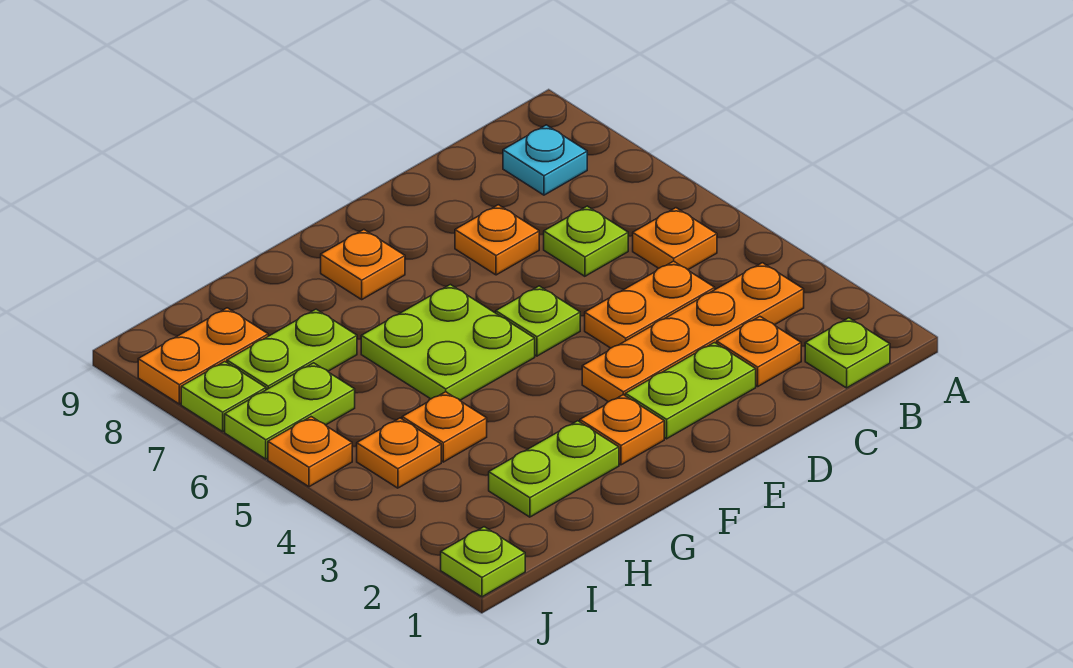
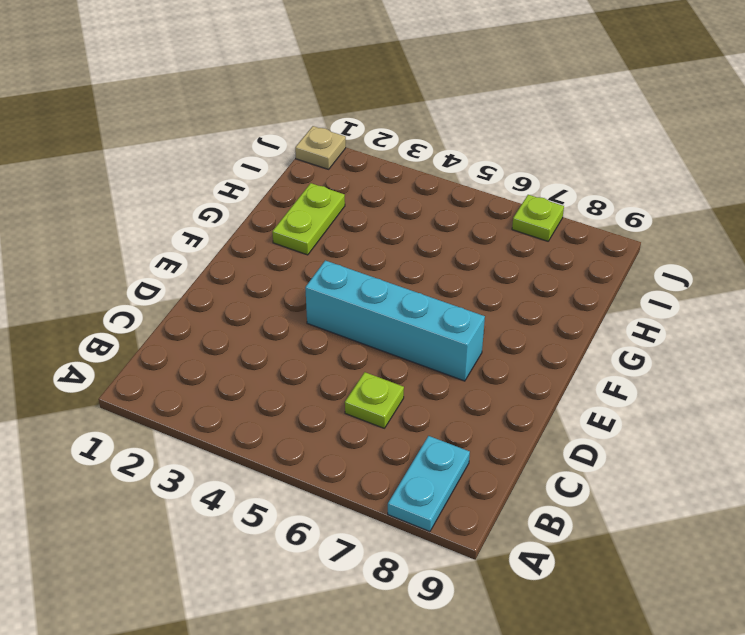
cyan 1x2 plate [388,436,470,532] -> cyan 1x1 plate [503,125,587,195]
cyan 1x4 brick [305,260,485,381] -> lime 1x1 plate [496,286,580,356]
tan 1x1 plate [295,126,346,169] -> lime 1x1 plate [441,527,525,597]
none -> lime 1x1 plate [805,318,890,388]
none -> orange 1x4 plate [582,263,804,402]
none -> orange 1x1 plate [633,208,717,270]

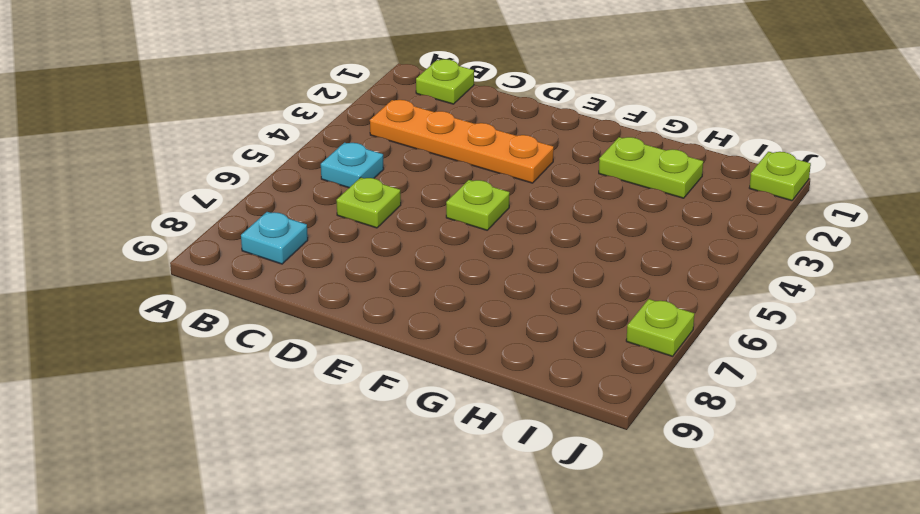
cyan 1x1 plate [321,143,384,188] -> orange 1x1 plate [633,208,717,270]
none -> orange 1x1 plate [717,317,801,386]
none -> orange 1x2 plate [585,261,715,348]
none -> lime 1x2 plate [625,343,756,439]

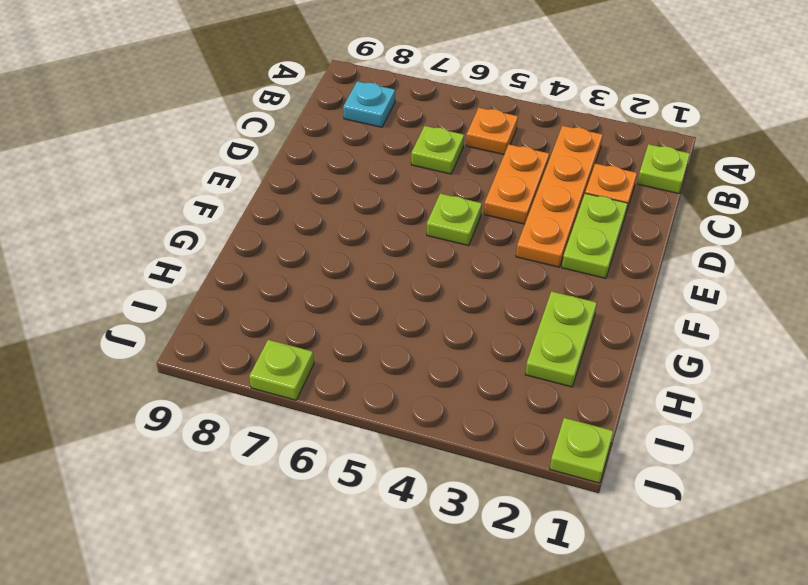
none -> orange 1x1 plate [455,205,539,275]
none -> orange 1x1 plate [580,395,664,465]
none -> lime 2x2 plate [361,285,535,400]

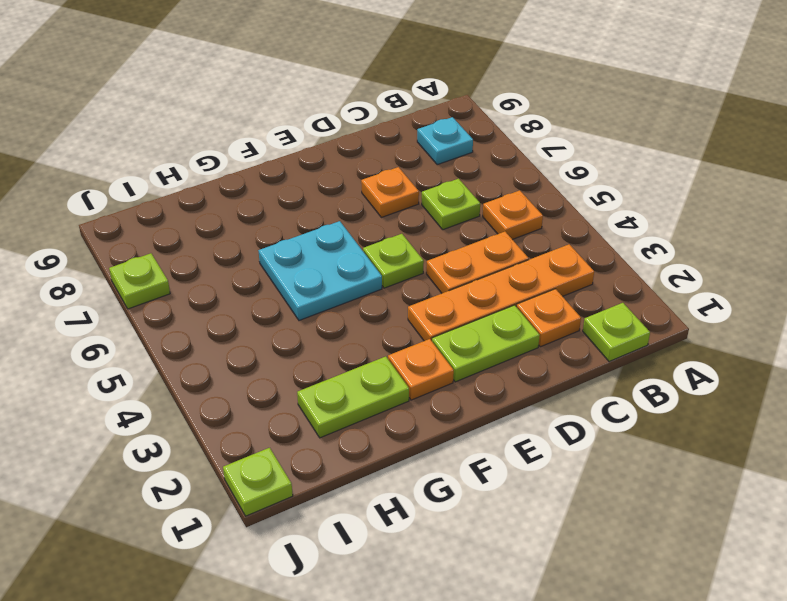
cyan 2x2 plate [258,221,382,320] -> lime 2x2 plate [361,285,535,400]
none -> orange 1x1 plate [321,230,405,299]
none -> orange 1x1 plate [402,392,487,462]
none -> lime 1x2 plate [227,309,357,390]

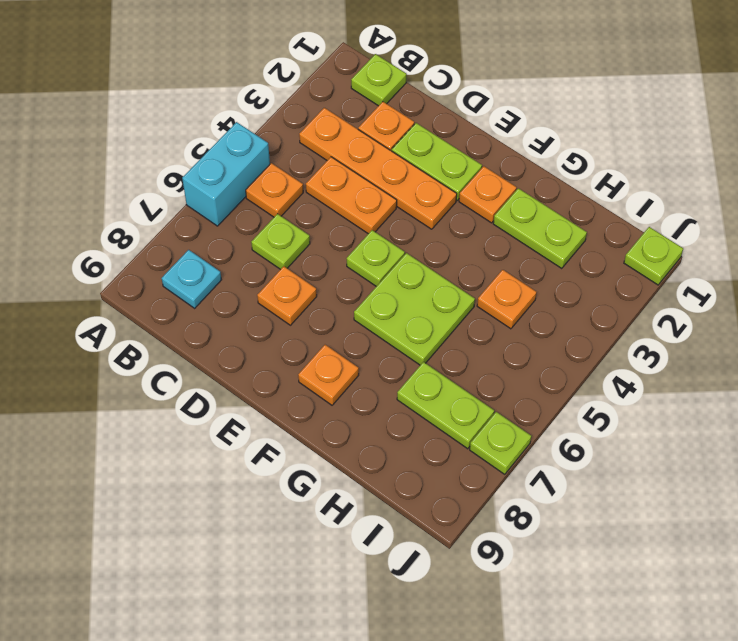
cyan 1x2 brick [182,122,270,226] -> none
none -> orange 1x1 plate [357,418,441,488]
none -> lime 1x2 plate [225,363,355,459]
none -> orange 1x2 plate [138,308,268,404]

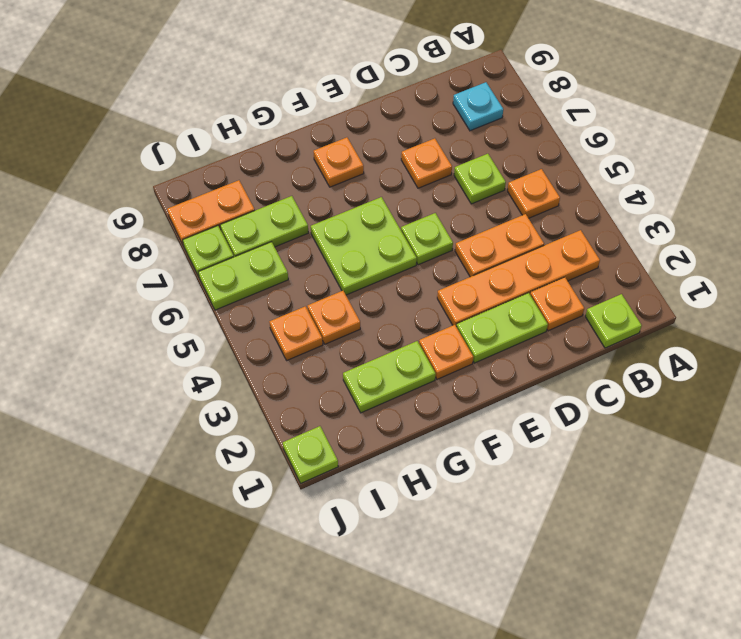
none -> orange 1x1 plate [268,417,352,487]

